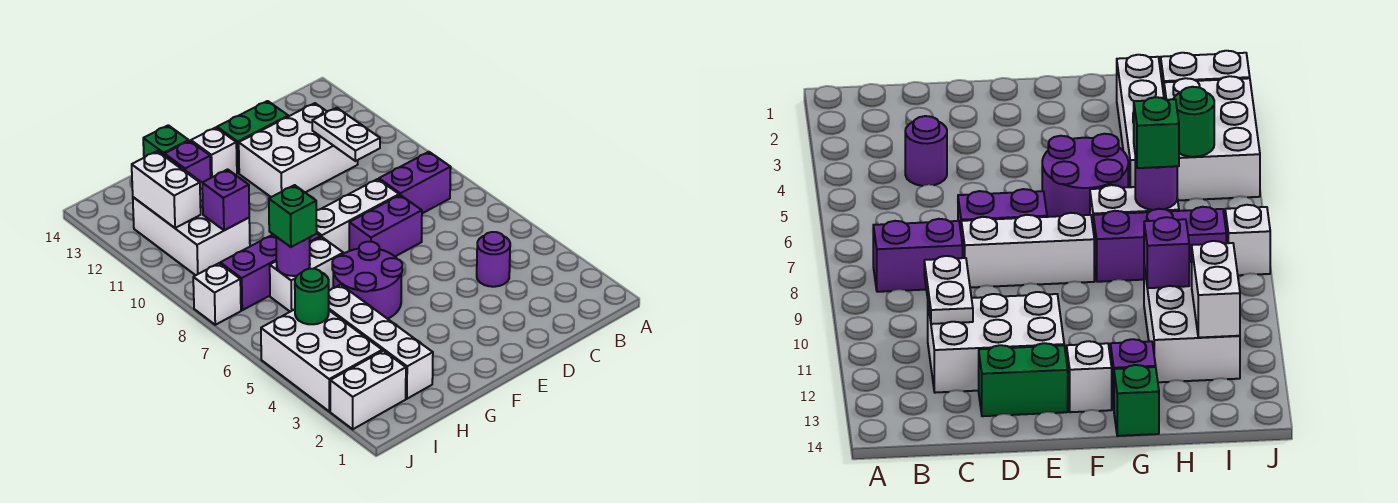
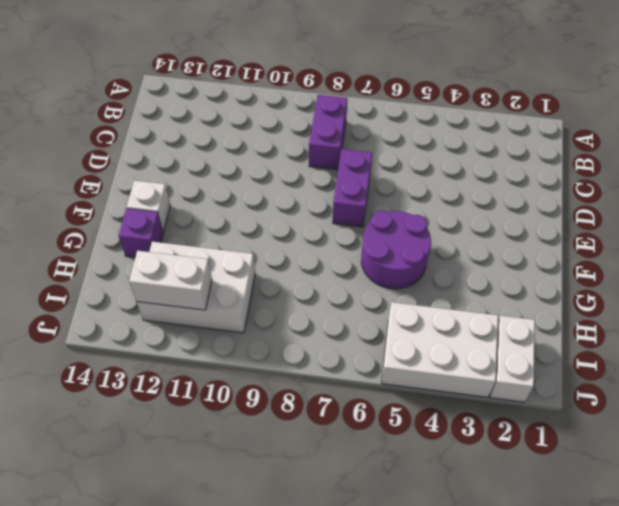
none -> purple 1x1 round brick [477,232,510,287]
none -> white 2x3 brick [239,103,358,197]
none -> white 1x3 brick [316,179,399,254]

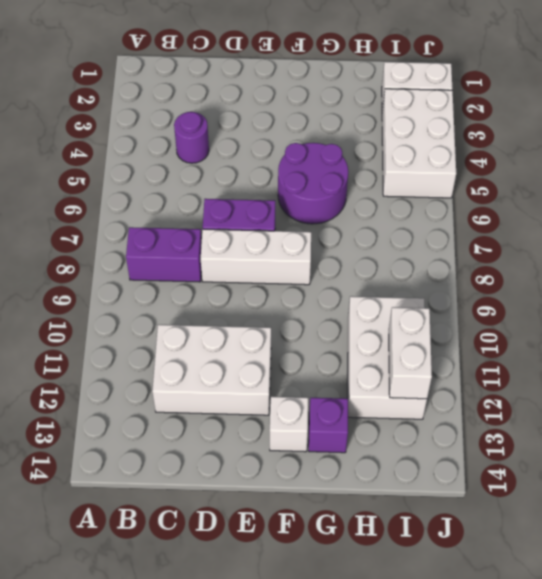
none -> green 1x2 brick [217,101,288,173]
none -> white 1x2 brick [270,237,343,312]
none -> purple 1x3 brick [220,234,321,310]

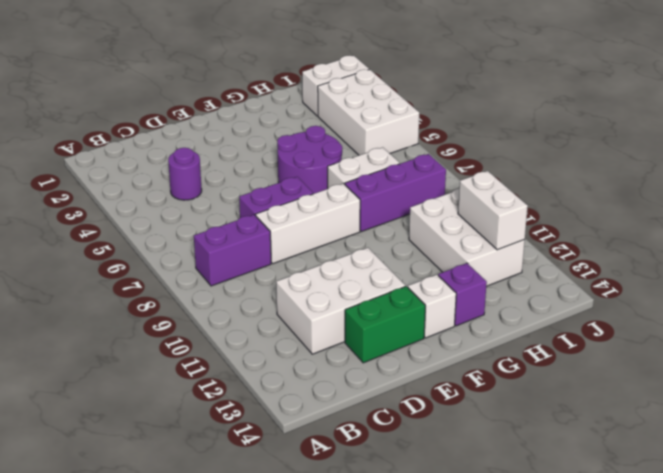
none -> green 1x1 brick [143,125,189,158]
none -> white 1x4 brick [329,285,433,399]
none -> white 1x1 brick [193,263,241,325]

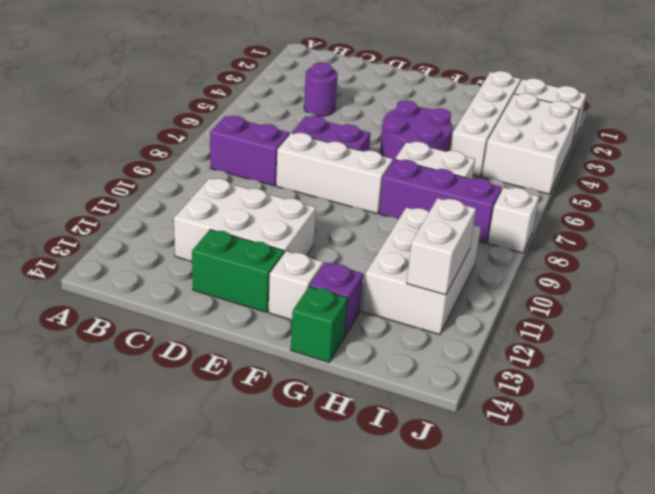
none -> white 1x2 plate [312,108,380,161]
none -> purple 1x1 round brick [276,237,310,276]
none -> purple 1x1 brick [202,169,249,230]

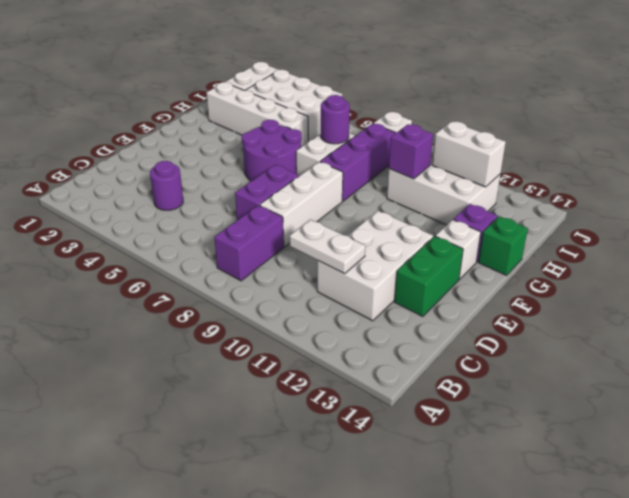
none -> green 1x1 round brick [295,269,329,324]
none -> green 1x1 brick [269,185,317,247]

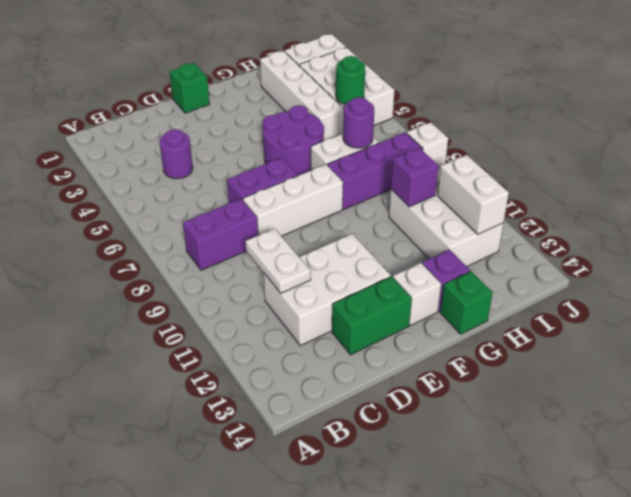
green 1x1 brick [170,63,209,113] -> green 1x1 brick moved to [269,185,317,247]

